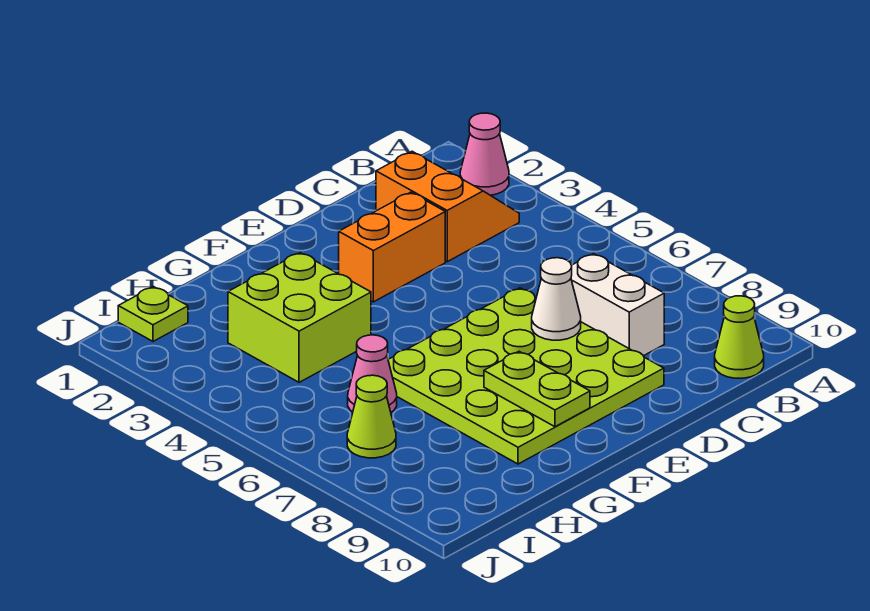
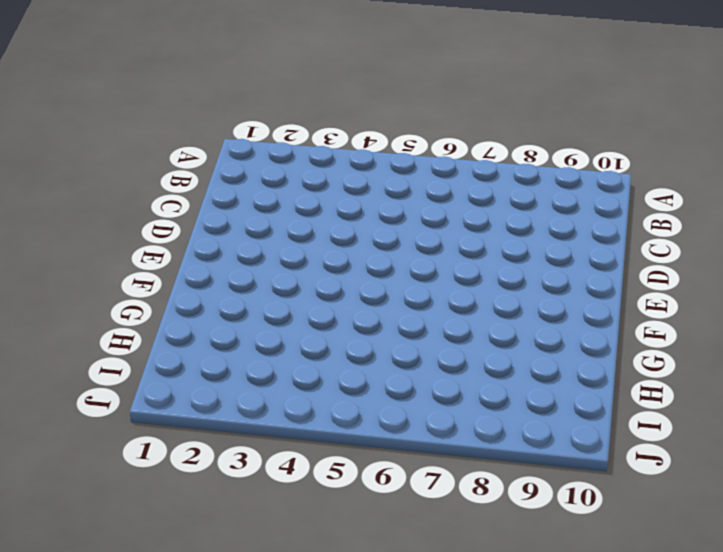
none -> pink 1x1 cone [460,113,509,195]
none -> orange 2x2 slope [376,151,519,262]
none -> lime 1x1 cone [715,296,764,378]

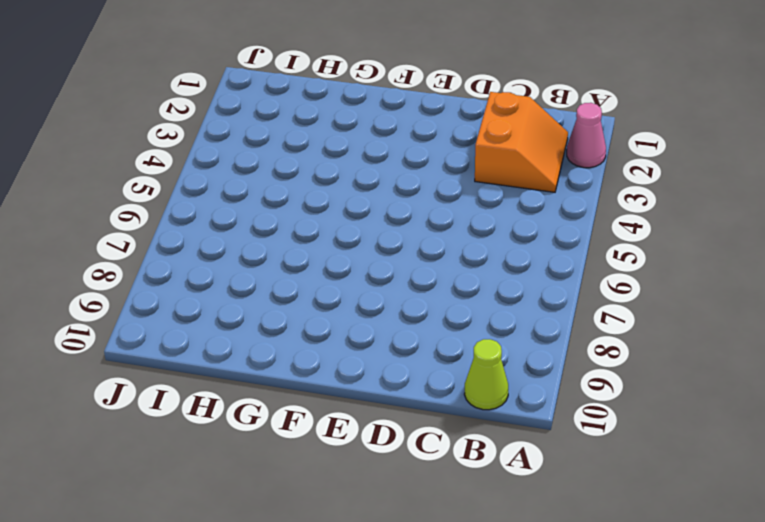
none -> white 1x2 brick [571,254,664,356]
none -> orange 1x2 brick [339,192,445,302]
none -> lime 4x4 plate [388,288,664,464]

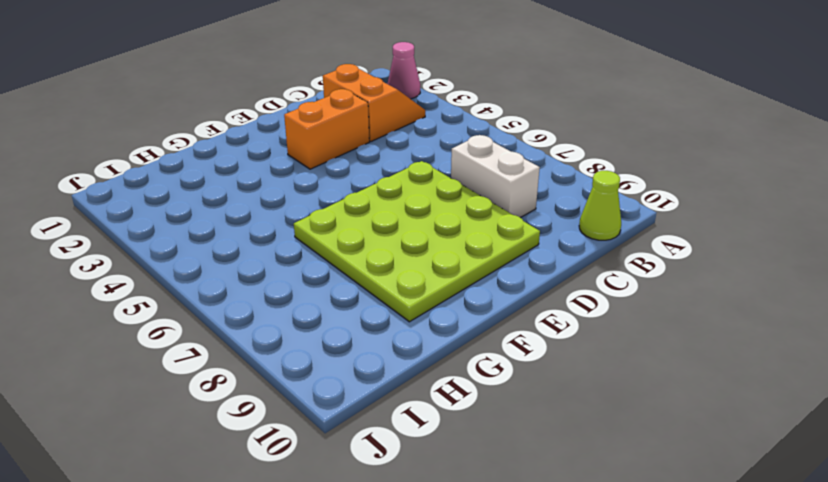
none -> lime 2x2 brick [228,253,371,382]
none -> pink 1x1 cone [348,335,397,412]
none -> lime 1x1 plate [118,287,188,341]

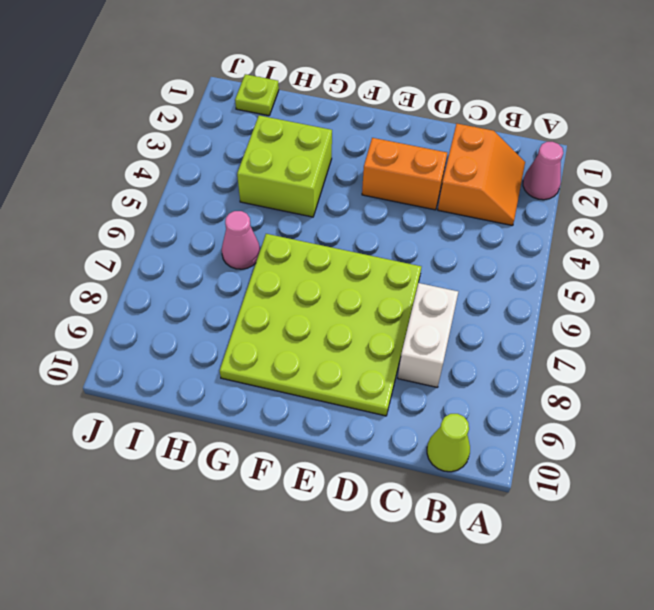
none -> lime 1x1 cone [347,375,396,458]
none -> white 1x1 cone [532,258,581,340]
none -> lime 1x2 plate [484,352,590,427]

